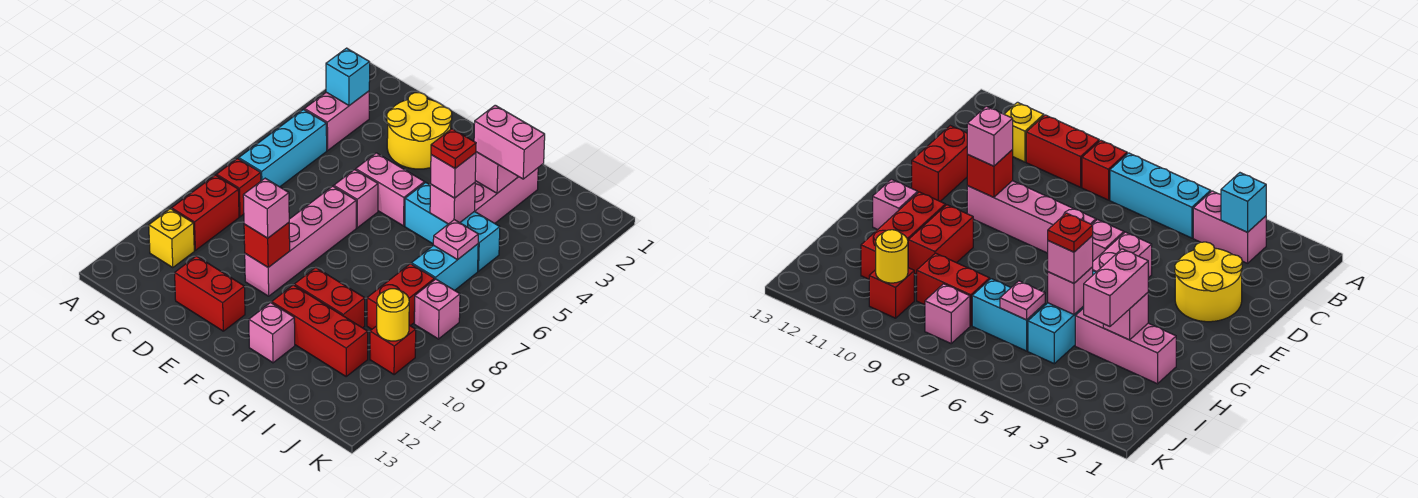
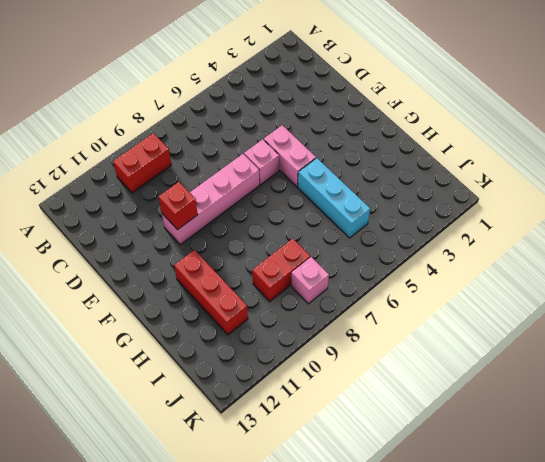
none -> pink 1x2 brick [305,91,369,151]
none -> cyan 1x3 brick [239,110,327,187]
none -> red 1x1 brick [216,159,261,217]

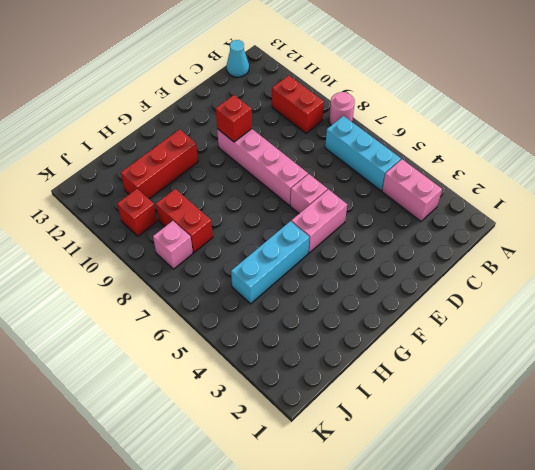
pink 1x1 round brick [329,92,355,125] -> none
cyan 1x1 cone [227,40,249,77] -> none
none -> red 1x1 brick [216,159,261,217]
none -> yellow 1x1 brick [149,209,194,268]
none -> yellow 2x2 round brick [387,93,452,169]

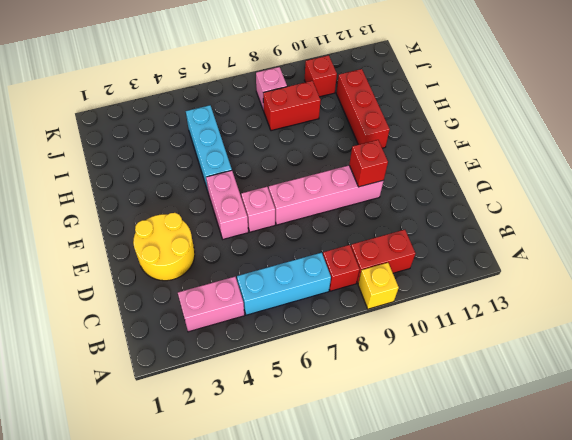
yellow 1x1 brick [358,263,399,309] -> yellow 1x1 brick moved to [149,209,194,268]
none -> red 1x2 brick [175,256,245,331]
none -> red 1x2 brick [294,268,365,328]
none -> pink 1x1 brick [249,303,295,363]

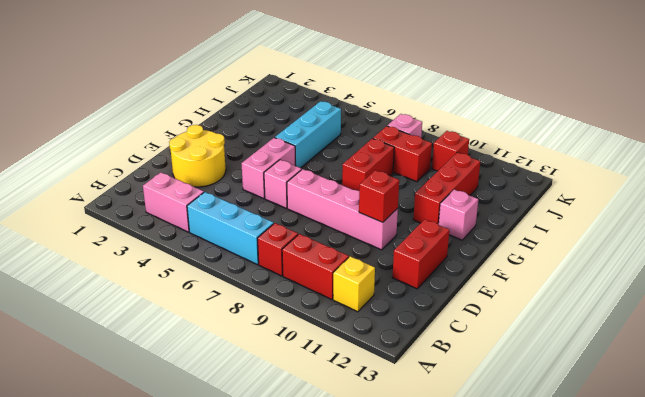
red 1x2 brick [342,139,394,191] -> red 1x2 brick moved to [294,268,365,328]
none -> pink 1x3 brick [475,168,538,223]
none -> cyan 1x2 brick [411,244,478,290]
none -> cyan 1x1 brick [326,48,370,106]

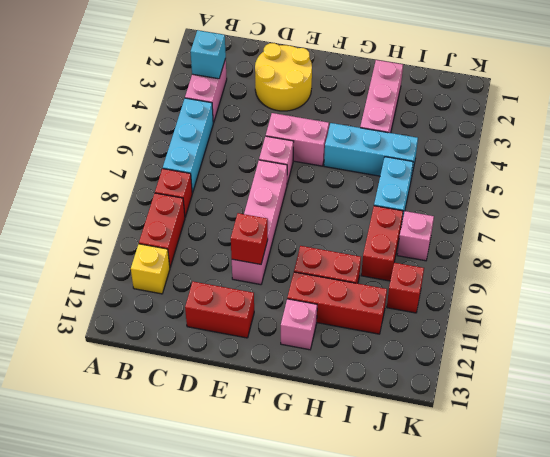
none -> pink 1x1 brick [475,152,517,193]
none -> pink 1x1 brick [430,183,475,224]
none -> pink 1x1 plate [433,220,478,260]

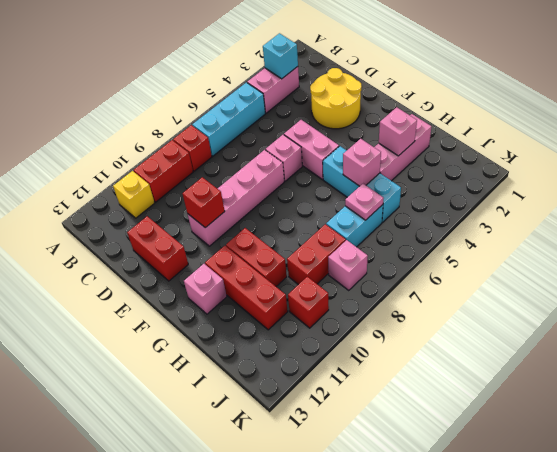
none -> yellow 1x1 round brick [377,289,409,341]
none -> pink 1x1 brick [243,178,289,238]
none -> pink 1x2 brick [474,105,545,179]

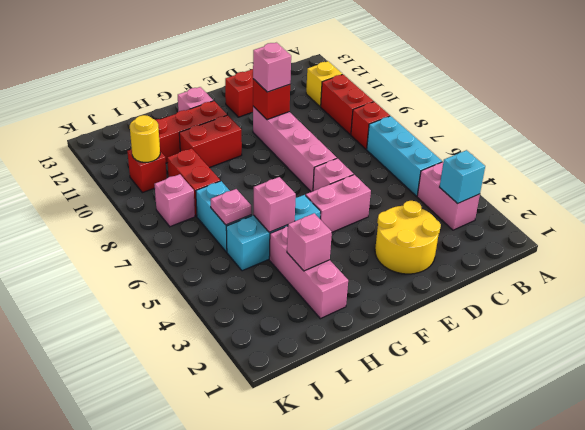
none -> pink 1x2 brick [474,105,545,179]
none -> pink 1x1 brick [431,153,476,198]
none -> red 1x1 plate [431,129,476,168]

